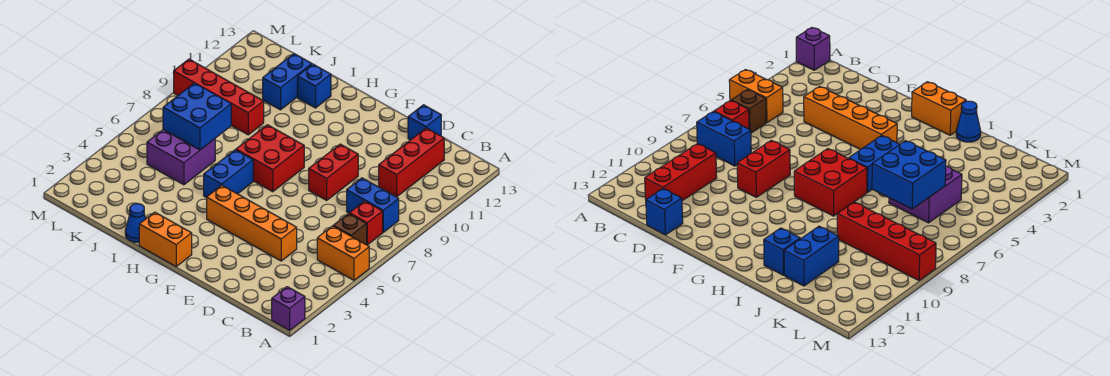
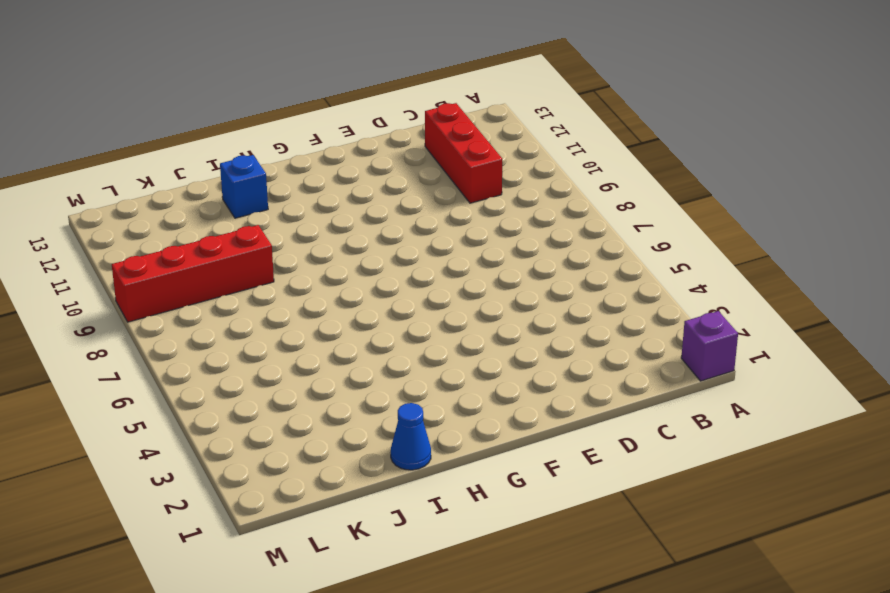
none -> orange 1x2 brick [317,226,369,280]
none -> brown 1x1 brick [333,214,367,245]
none -> red 1x1 brick [349,201,383,245]

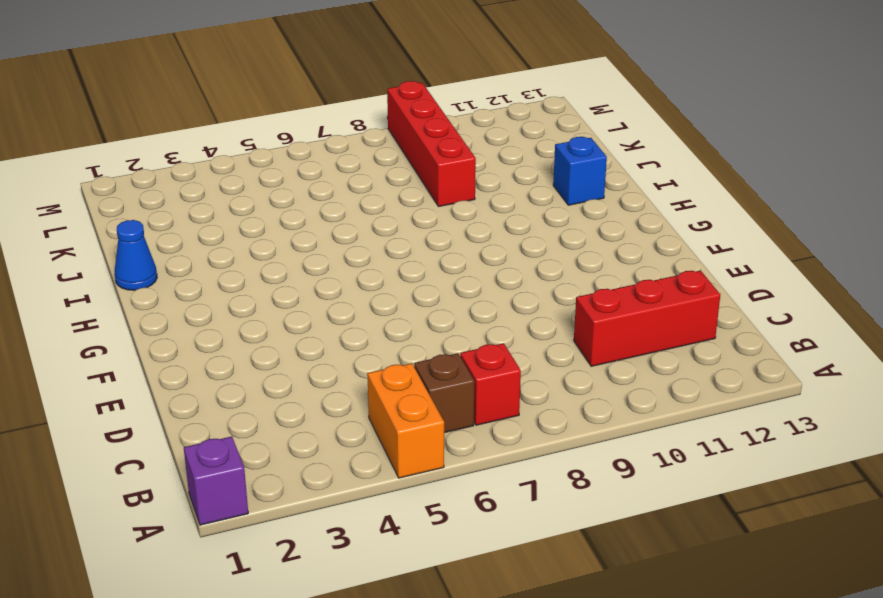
none -> blue 1x2 brick [347,178,399,232]
none -> orange 1x4 brick [207,186,297,261]
none -> blue 1x1 brick [408,105,441,140]

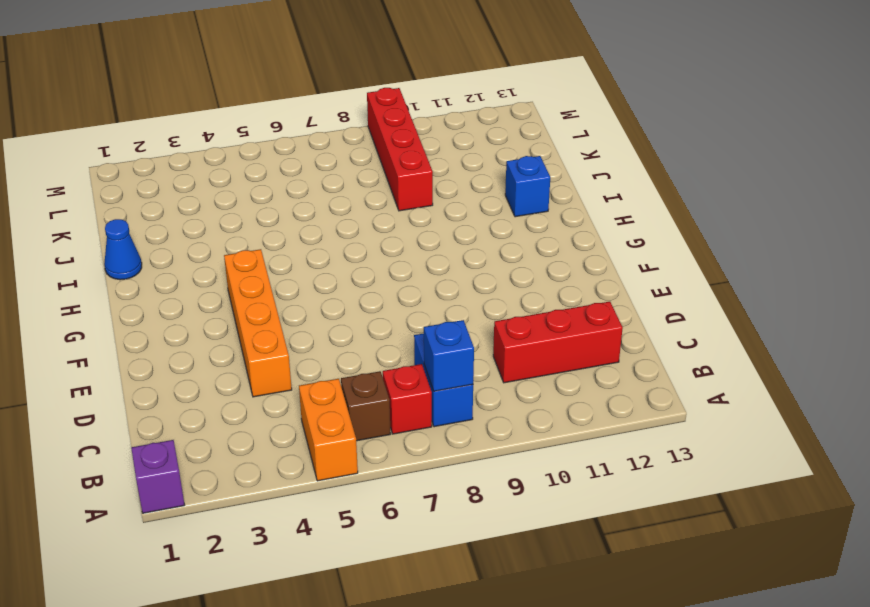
blue 1x1 brick [424,320,474,391] -> blue 1x1 brick moved to [408,105,441,140]
none -> red 1x2 brick [309,144,358,200]
none -> orange 1x2 brick [139,212,192,266]
none -> red 2x2 brick [236,125,304,192]

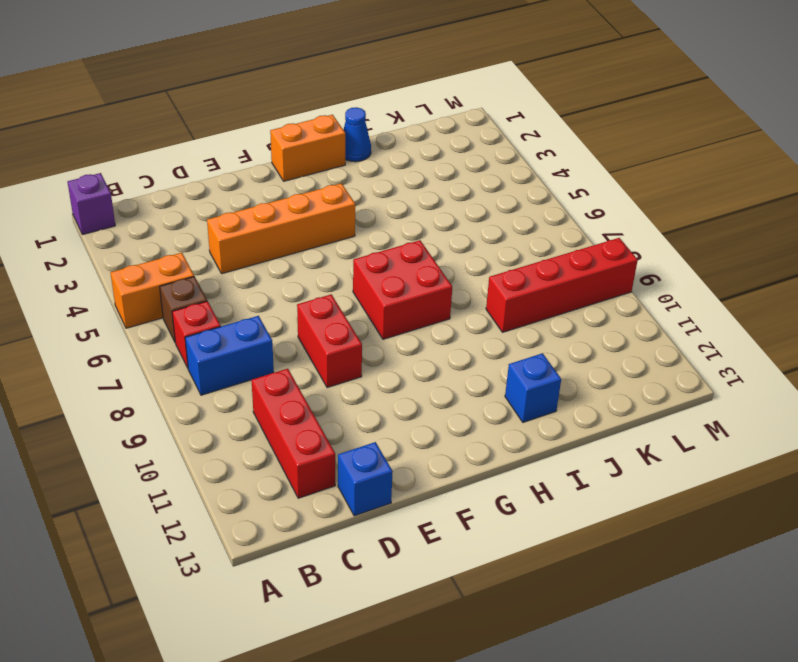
none -> blue 1x2 brick [204,150,253,198]
none -> purple 2x2 brick [147,130,215,185]
none -> blue 1x2 brick [263,54,312,110]

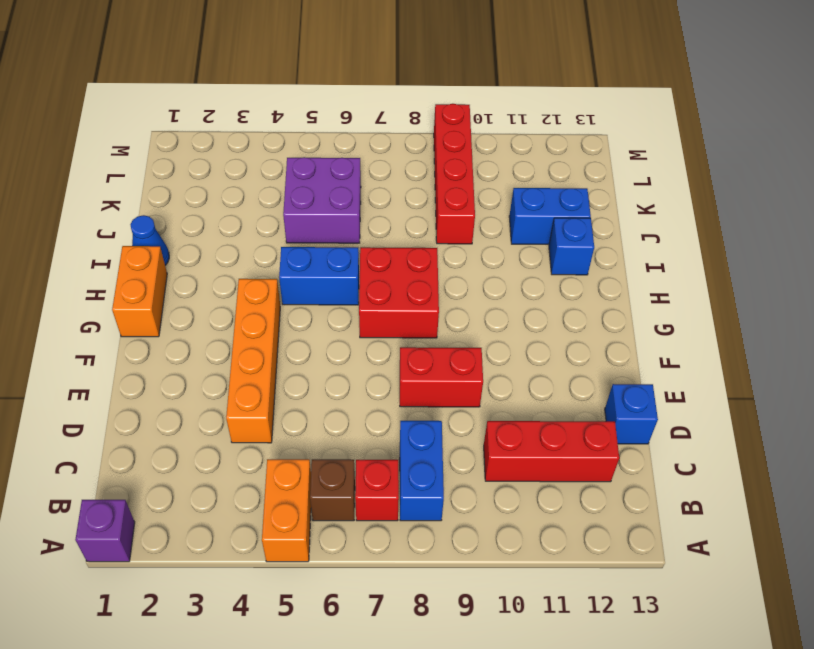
none -> blue 2x2 brick [163,83,231,150]

